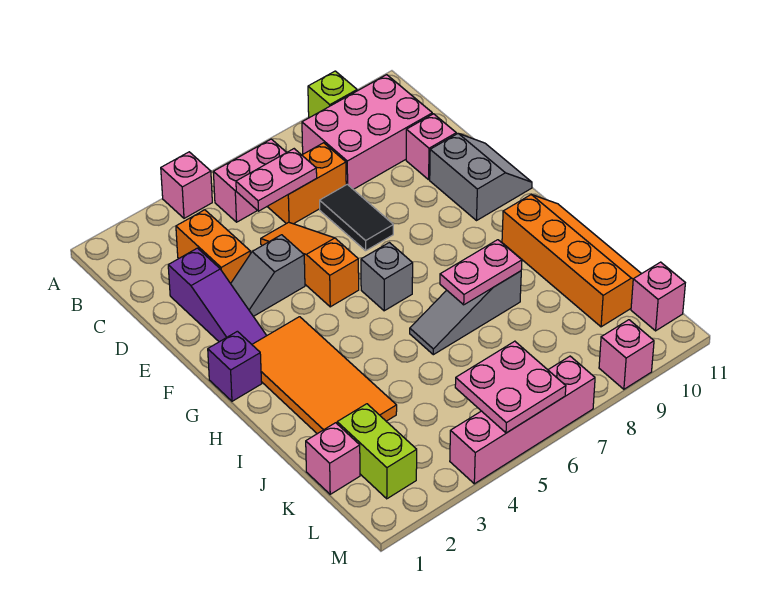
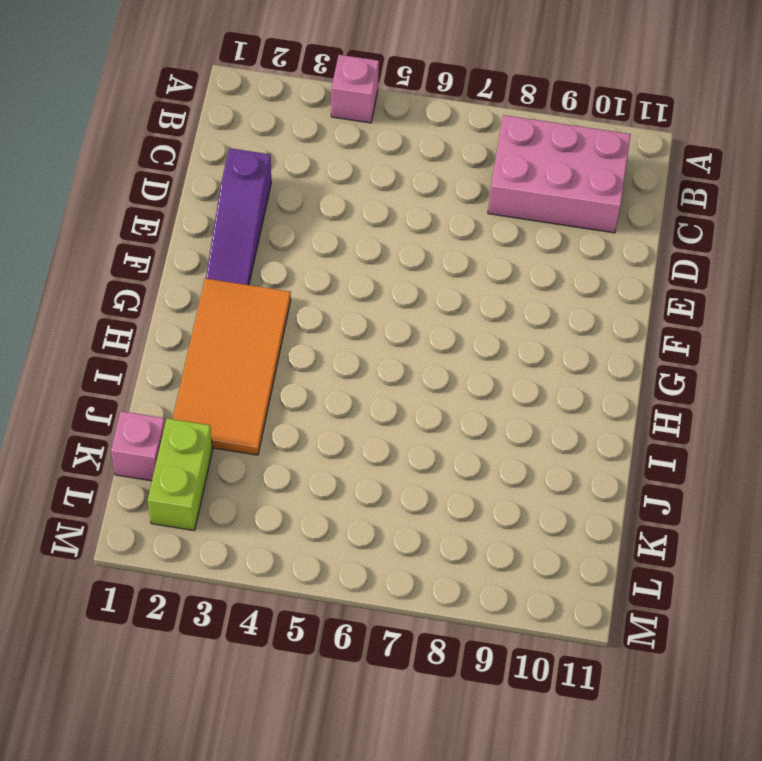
none -> lime 1x1 brick [308,71,357,118]
none -> pink 1x2 brick [213,139,287,222]
none -> orange 1x2 brick [176,210,250,283]

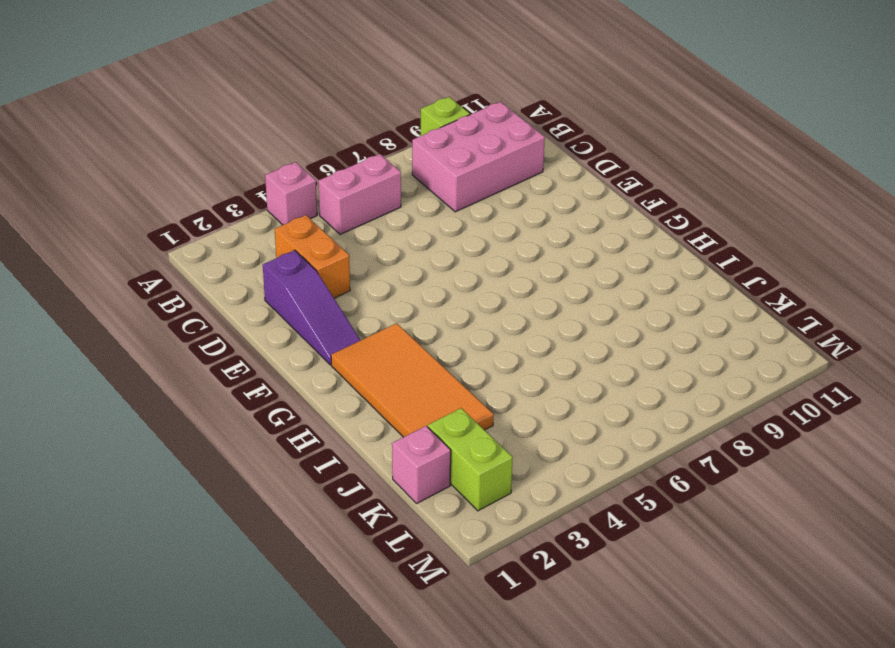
none -> orange 1x2 brick [267,143,346,224]
none -> orange 1x3 slope [261,222,359,307]
none -> black 1x2 tile [320,184,393,251]

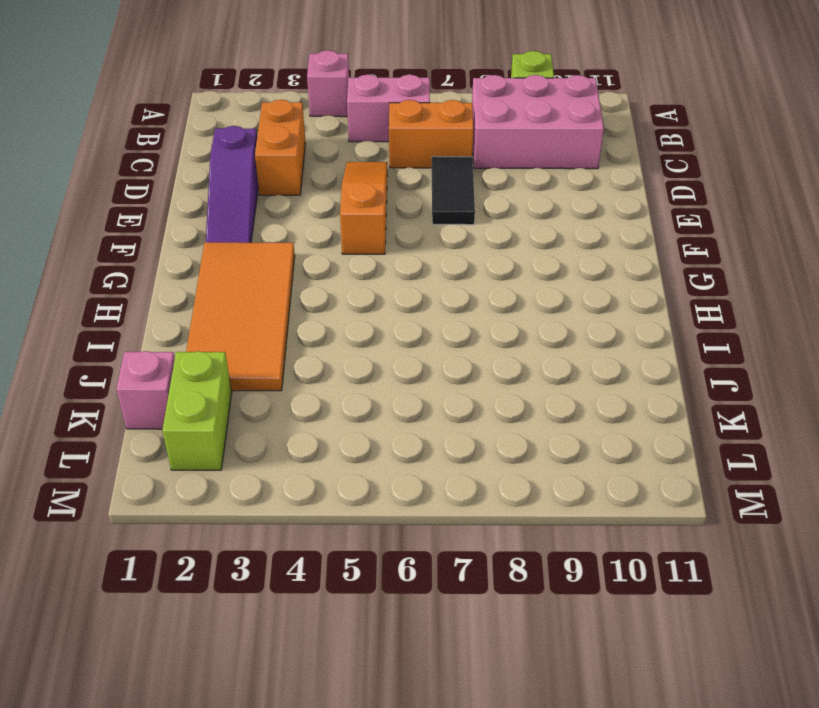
none -> pink 1x1 brick [406,114,456,180]
none -> grey 1x2 slope [231,235,305,316]
none -> grey 2x2 slope [430,134,532,220]

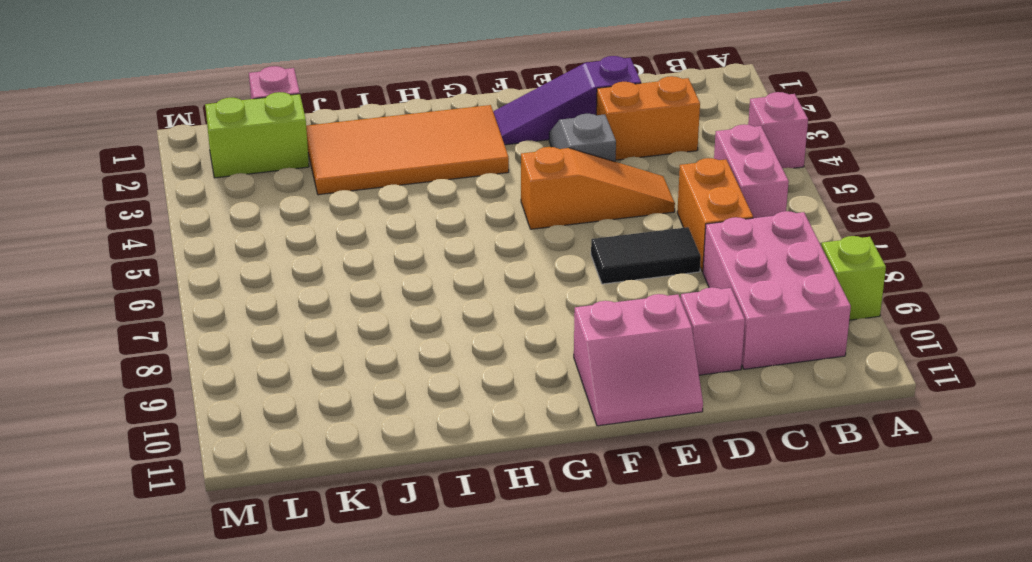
pink 2x2 slope [574,294,703,426] -> grey 2x2 slope [430,134,532,220]
none -> purple 1x1 brick [208,331,262,401]
none -> grey 1x1 brick [361,243,413,311]
none -> orange 2x4 slope [502,195,641,327]

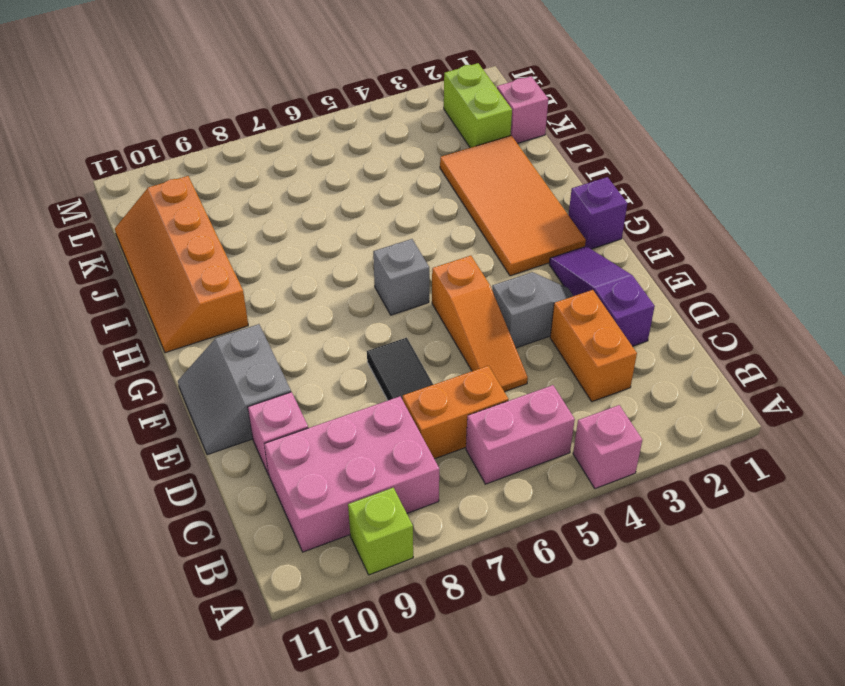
none -> grey 1x3 slope [410,271,521,355]
none -> pink 1x1 brick [631,262,685,331]
none -> pink 1x4 brick [450,356,595,484]

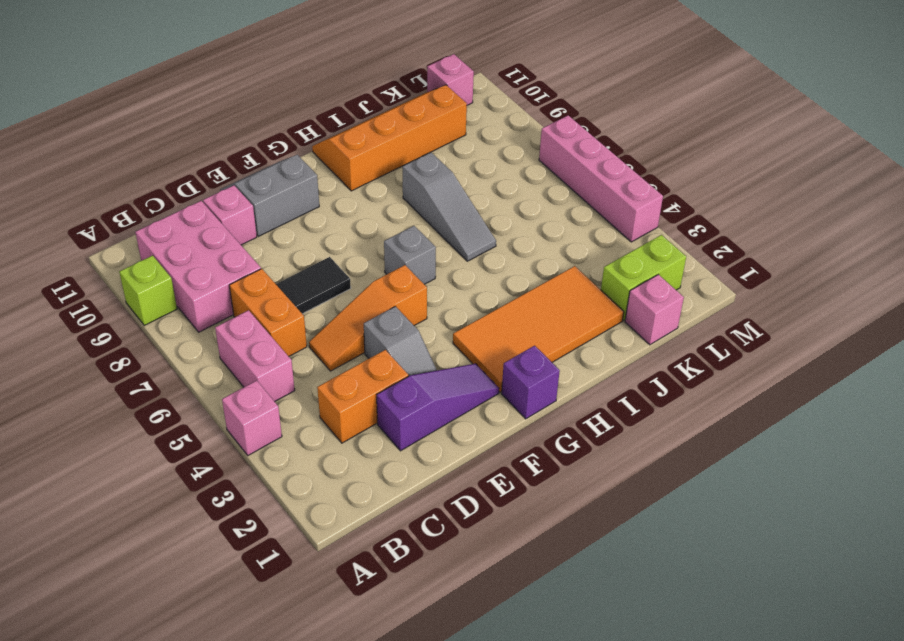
none -> pink 1x1 brick [599,320,654,389]
none -> pink 1x2 plate [236,149,317,211]
none -> pink 1x2 plate [440,240,522,305]

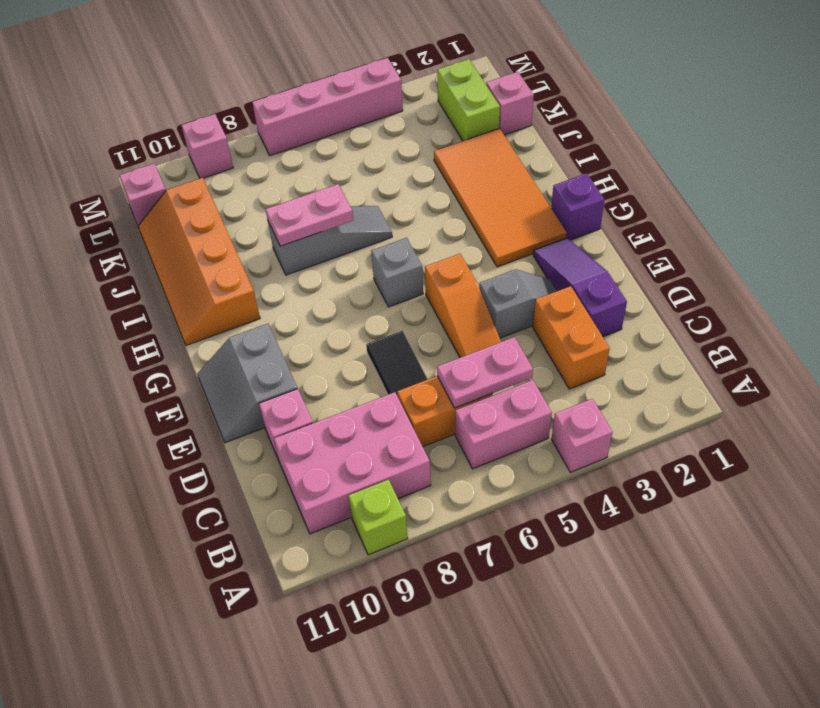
none -> pink 2x2 plate [455,341,566,433]

